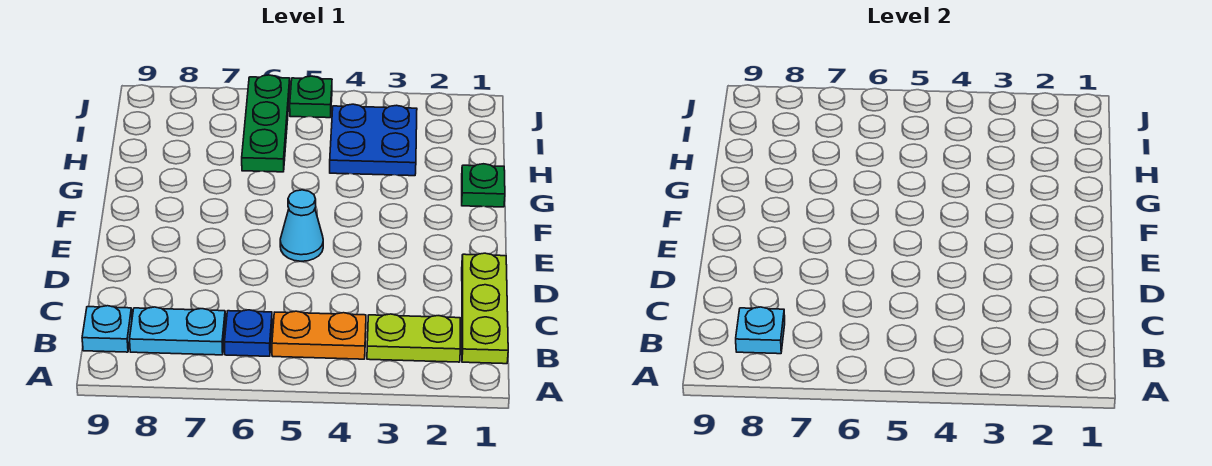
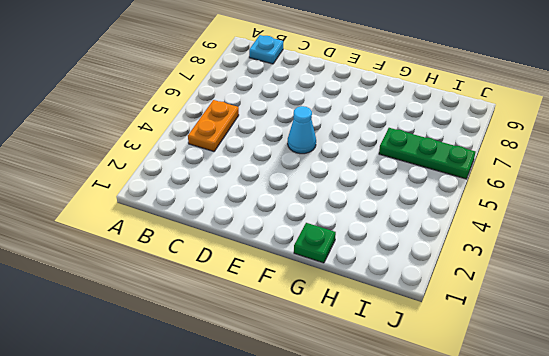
none -> lime 1x3 plate [462,253,508,364]
none -> lime 1x2 plate [367,314,460,362]
none -> blue 1x1 plate [224,310,272,356]

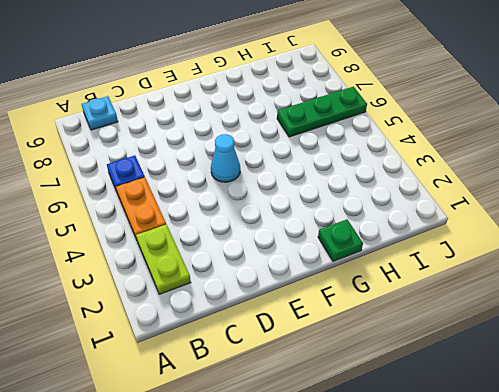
none -> lime 1x3 plate [462,253,508,364]
none -> cyan 1x2 plate [130,307,225,355]
none -> blue 2x2 plate [330,104,417,176]

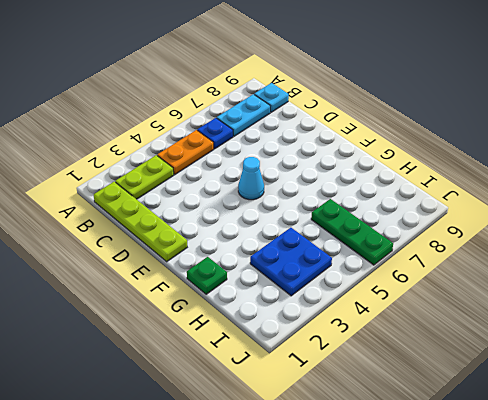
lime 1x4 plate [94,182,187,262] -> lime 1x3 plate [462,253,508,364]
none -> green 1x1 plate [290,76,332,118]
none -> cyan 1x1 plate [736,307,785,354]

